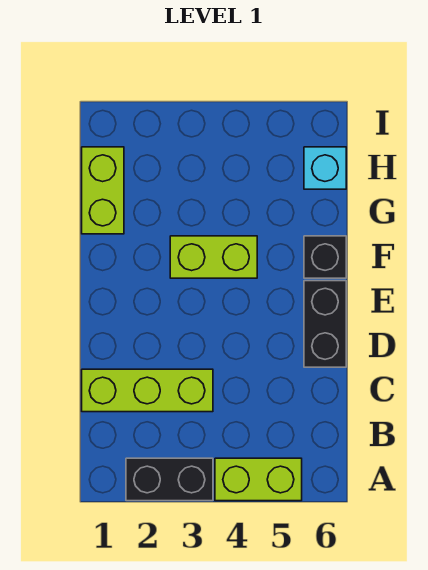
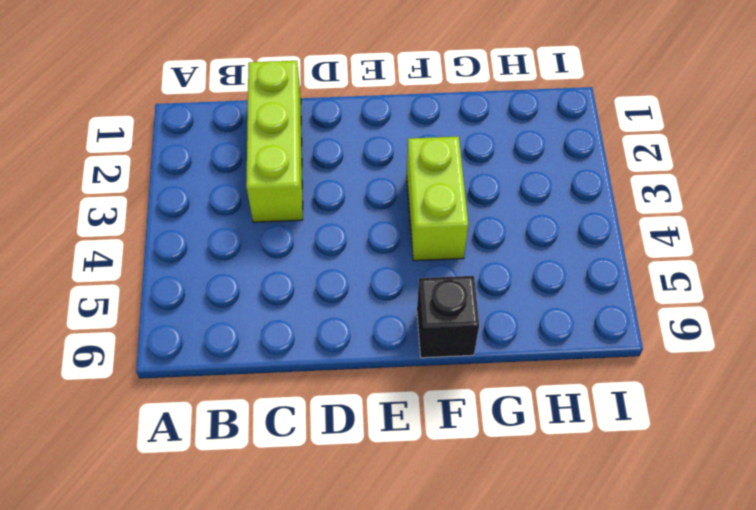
none -> black 1x2 brick [126,458,213,501]
none -> lime 1x2 brick [215,458,302,501]

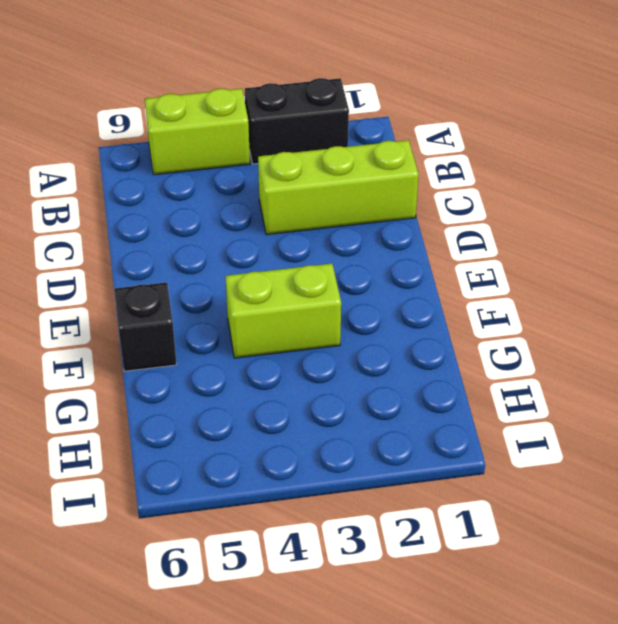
none -> black 1x2 brick [304,281,346,367]
none -> lime 1x2 brick [82,147,124,234]

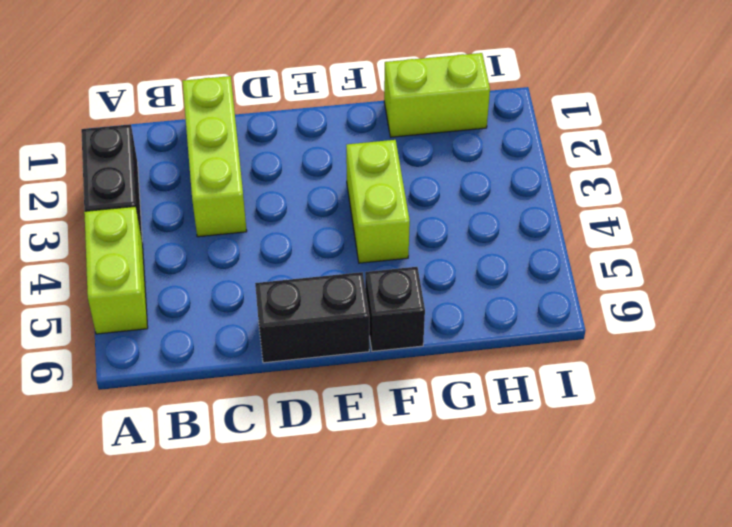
none -> cyan 1x1 brick [304,147,346,189]

